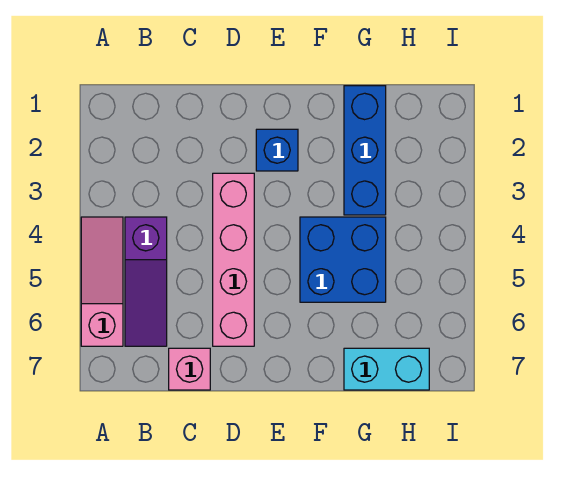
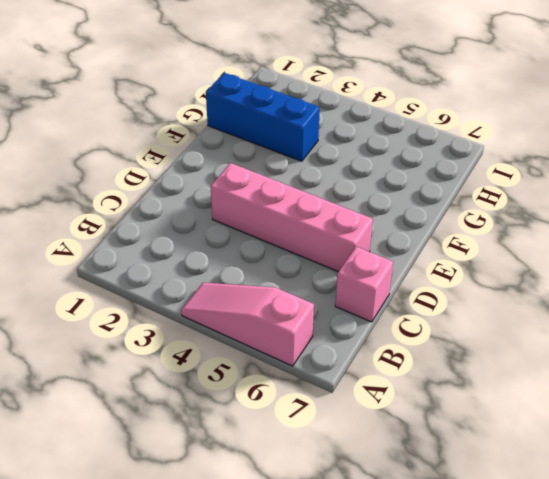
none -> purple 1x3 slope [125,217,167,346]
none -> blue 1x1 brick [256,129,298,171]

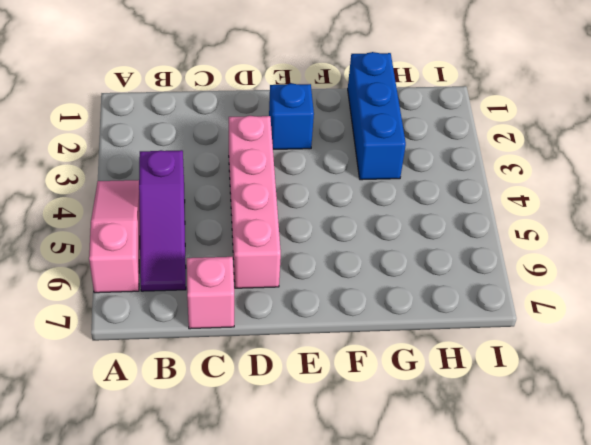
none -> blue 2x2 brick [300,217,386,302]
none -> cyan 1x2 brick [344,348,429,390]

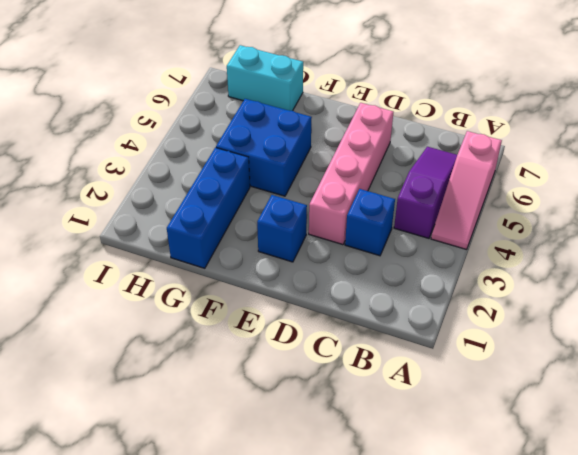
blue 1x1 brick [345,189,395,256] -> none
none -> pink 1x1 brick [169,348,210,390]

